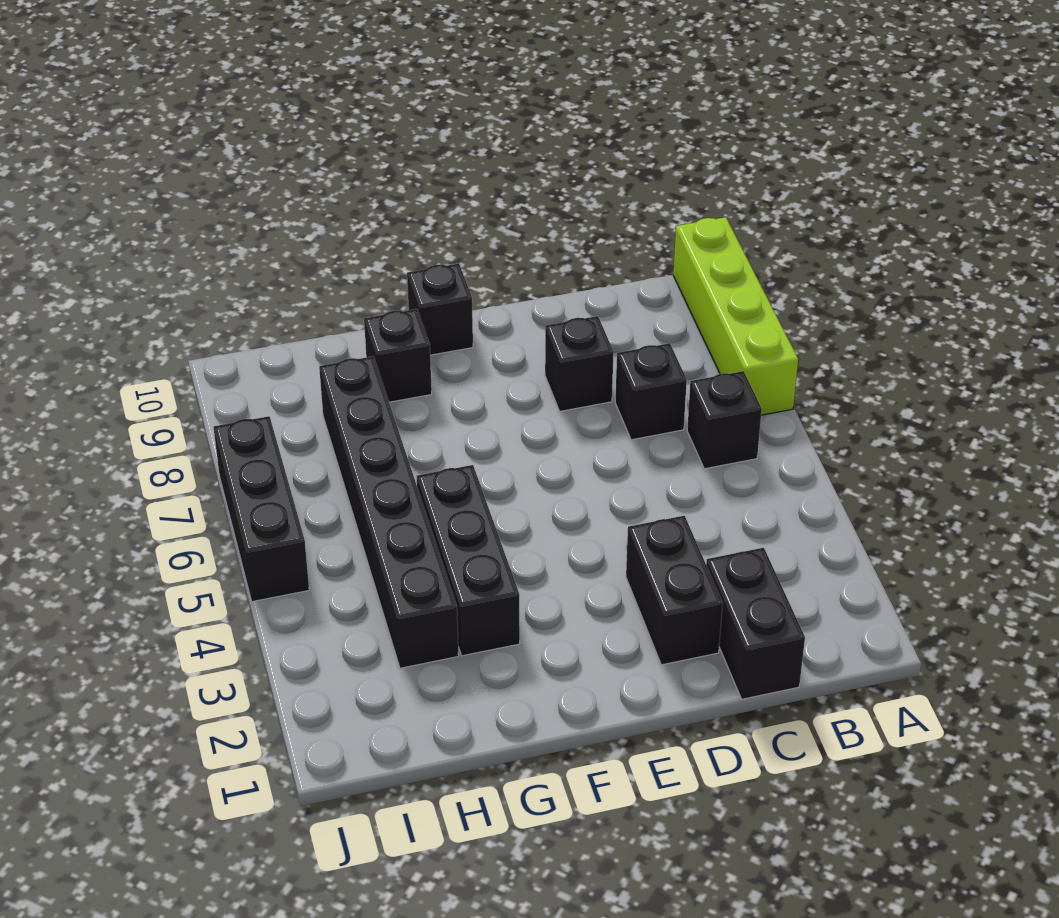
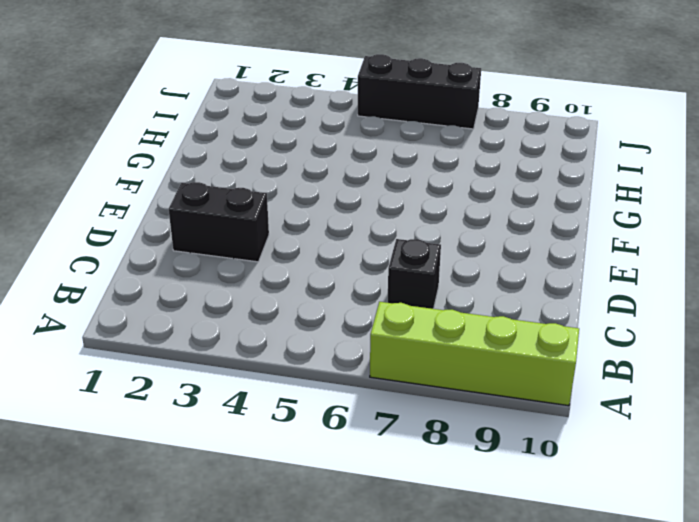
none -> black 1x1 brick [687,371,762,469]
none -> black 1x2 brick [706,548,805,699]

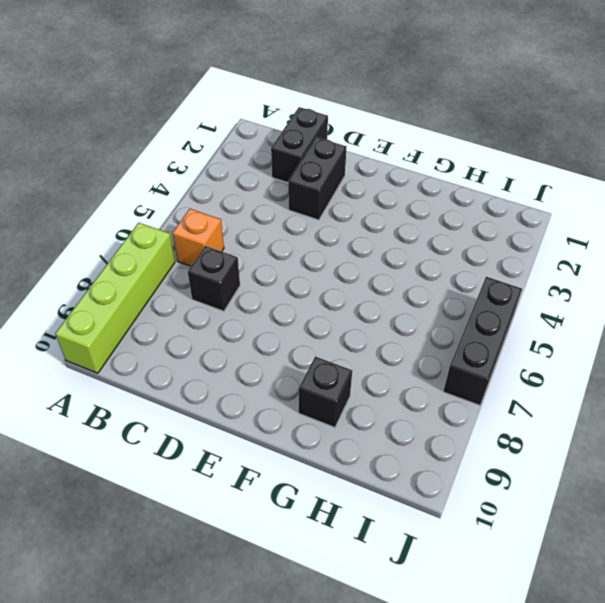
orange 1x1 brick [172,209,224,266] -> black 1x1 brick [687,371,762,469]
none -> black 1x1 brick [545,316,614,411]
none -> black 1x1 brick [407,263,473,355]

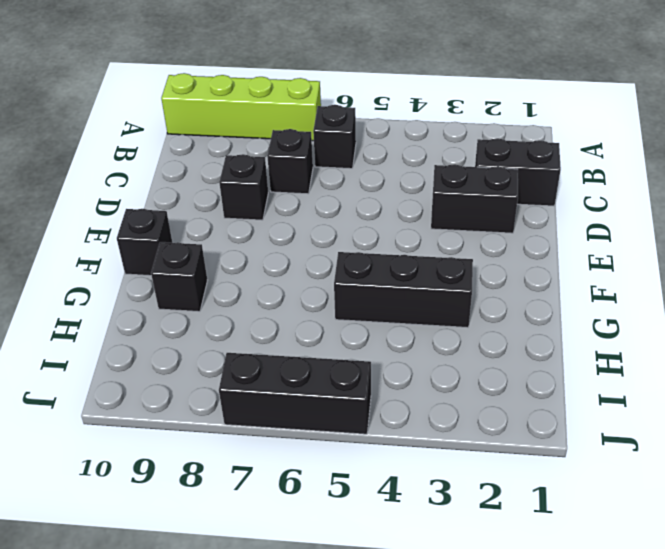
none -> black 1x6 brick [319,356,459,668]

